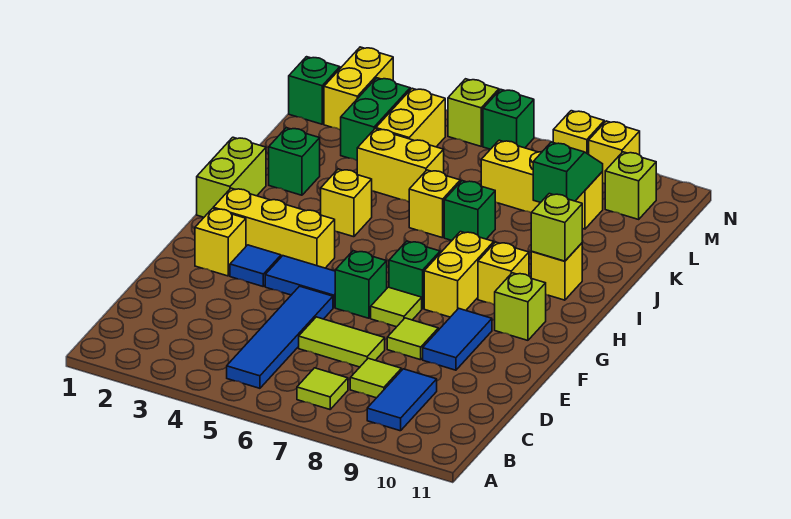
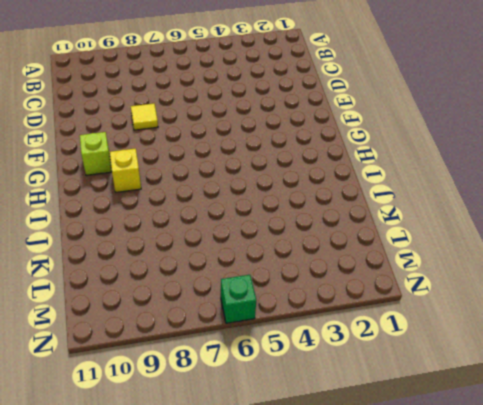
yellow 1x1 tile [131,103,158,130] -> lime 1x1 tile [387,318,438,360]
none -> blue 1x4 tile [227,286,333,388]
none -> lime 1x1 tile [297,368,348,409]
none -> blue 1x2 tile [367,369,437,431]
none -> lime 1x1 tile [350,358,402,398]

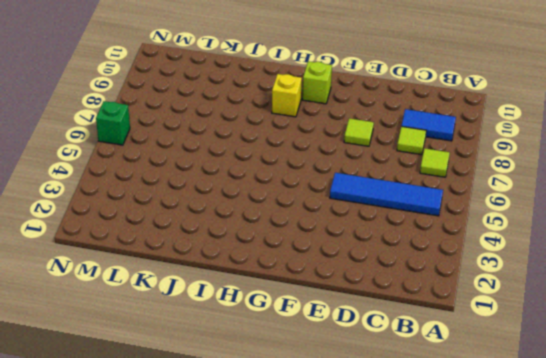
none -> lime 1x2 tile [299,317,385,367]
none -> blue 1x2 tile [423,308,492,370]
none -> yellow 1x1 brick [195,208,246,276]
none -> blue 1x1 tile [230,245,281,286]

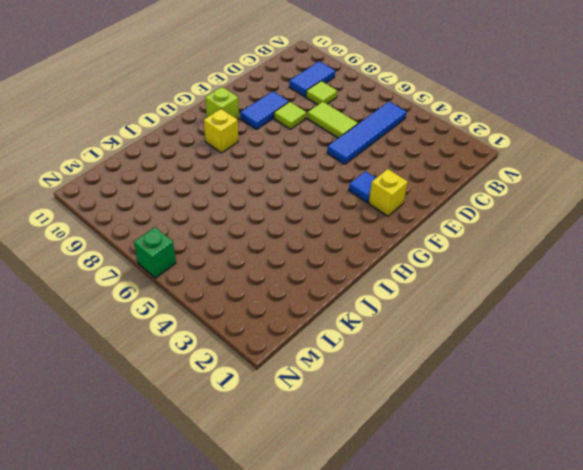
none -> lime 1x1 tile [297,368,348,409]
none -> blue 1x2 tile [265,256,335,308]
none -> green 1x1 brick [335,251,387,318]
none -> lime 1x1 tile [371,287,422,327]

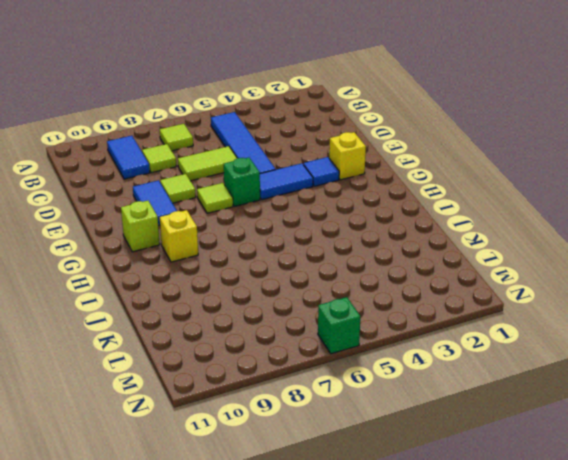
none -> yellow 1x3 brick [213,188,335,268]
none -> green 1x1 brick [389,241,440,309]
none -> yellow 1x2 brick [424,232,494,317]
none -> lime 1x2 brick [197,137,266,217]

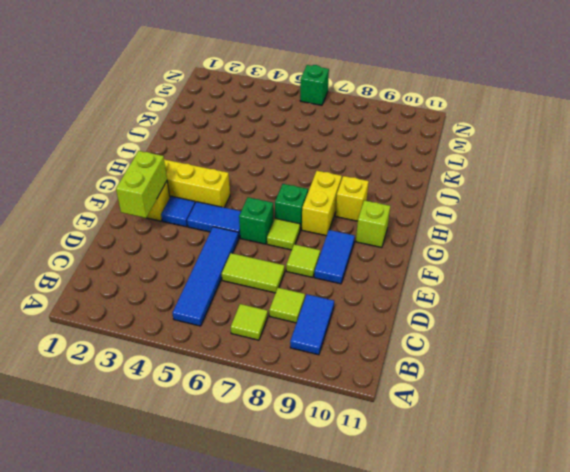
lime 1x2 brick [116,151,167,218] -> lime 1x2 brick moved to [197,137,266,217]
none -> yellow 1x1 brick [321,169,372,237]
none -> yellow 1x1 brick [531,243,582,300]
none -> green 1x1 brick [269,128,320,195]
none -> yellow 1x1 brick [409,170,460,238]

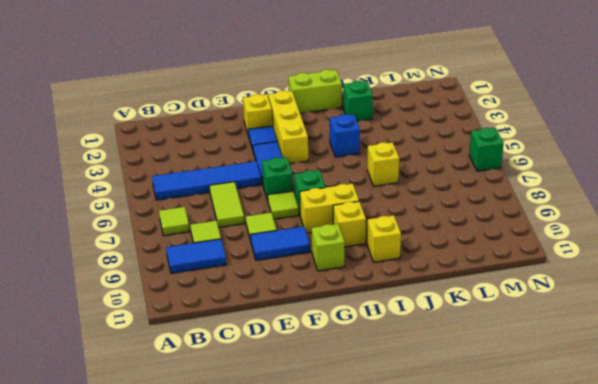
blue 1x1 brick [330,114,360,157] -> yellow 1x1 brick [321,169,372,237]
none -> green 1x1 brick [444,181,495,241]
none -> yellow 1x2 brick [357,129,444,202]
none -> green 1x2 brick [341,78,410,160]
none -> yellow 1x2 brick [376,88,445,147]

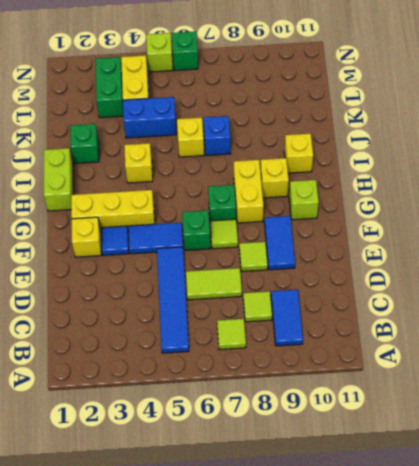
blue 1x1 brick [203,116,231,155] -> green 1x1 brick [444,181,495,241]
blue 1x2 brick [123,97,177,138] -> yellow 1x2 brick [357,129,444,202]
none -> yellow 1x3 brick [481,140,603,229]
none -> green 1x1 brick [289,57,340,124]
none -> yellow 1x2 brick [324,47,393,130]
none -> lime 1x1 brick [605,152,656,219]

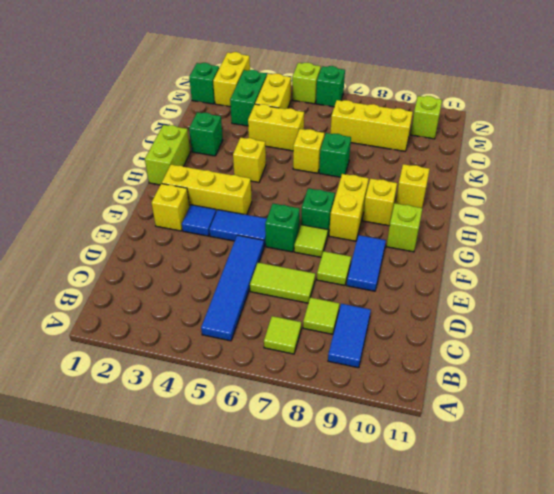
none -> yellow 1x1 brick [553,111,604,154]
none -> yellow 1x1 brick [589,121,640,184]
none -> lime 1x1 brick [531,194,582,261]
none -> green 1x2 slope [533,142,603,203]

